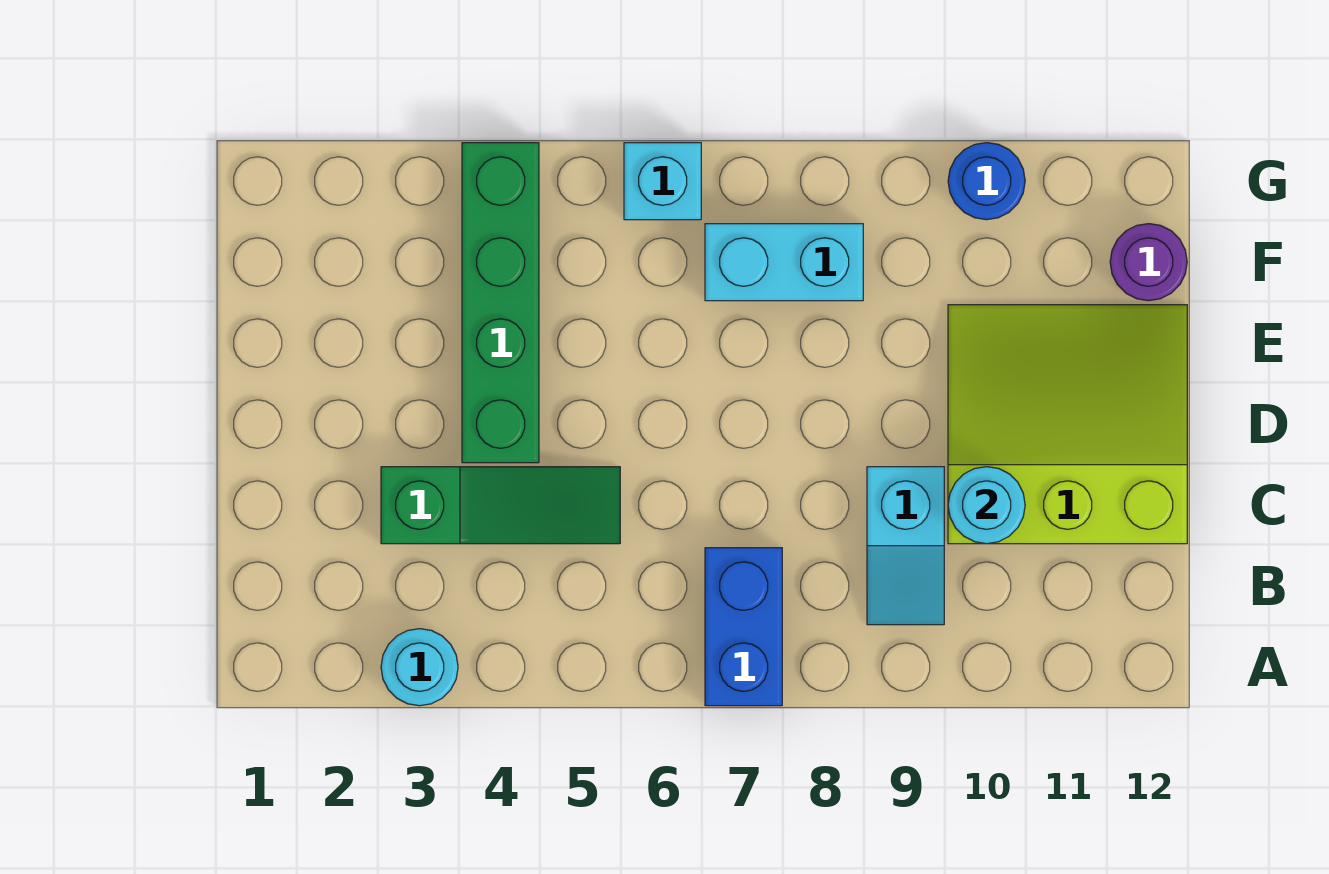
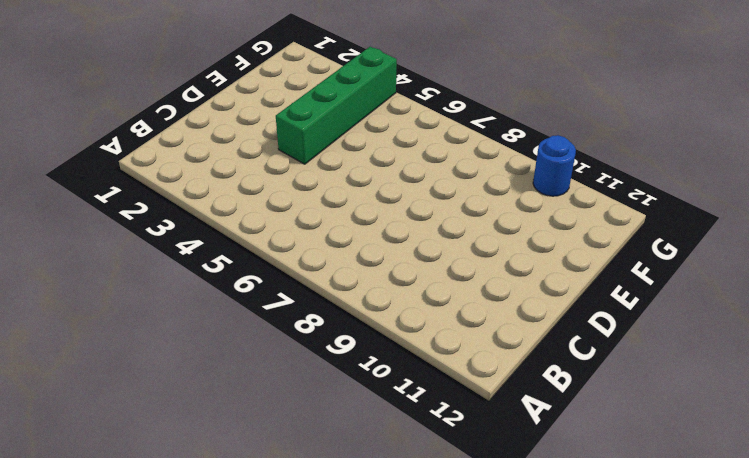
none -> cyan 1x1 round brick [381,629,458,706]
none -> blue 1x2 brick [705,548,782,706]

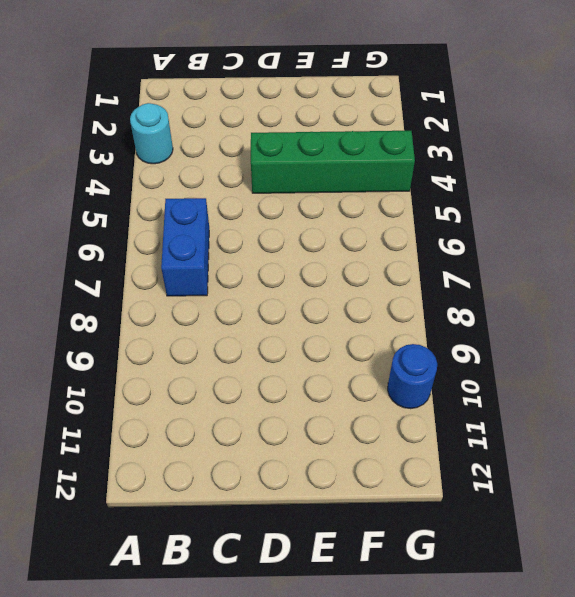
blue 1x2 brick [161,198,209,296] -> blue 1x2 brick turned to [705,548,782,706]
none -> cyan 1x2 slope [867,467,944,625]
none -> green 1x3 slope [381,467,620,544]

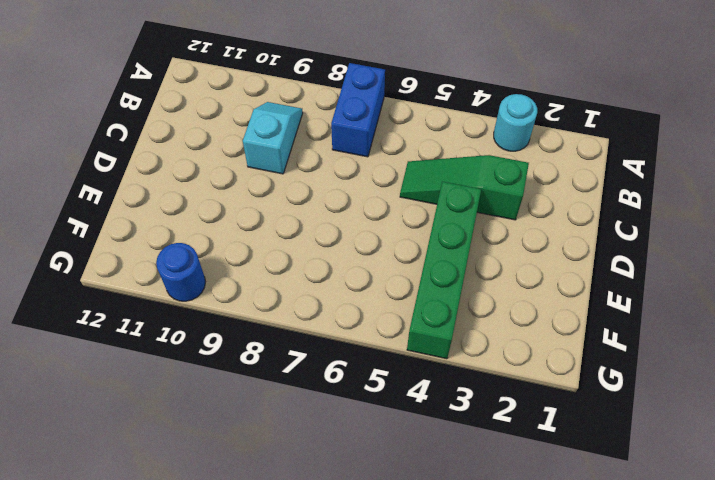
none -> lime 3x3 slope [948,305,1187,544]
none -> cyan 1x2 brick [705,224,863,301]

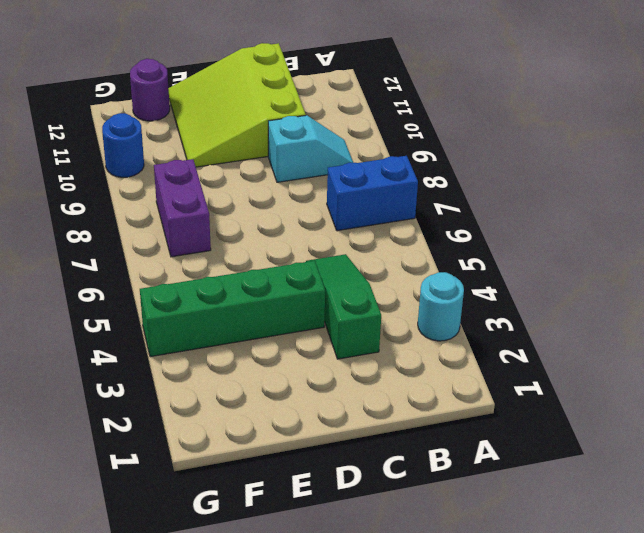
purple 1x2 brick [154,159,211,257] -> cyan 1x2 brick [705,224,863,301]
none -> cyan 1x1 brick [624,143,701,220]
none -> cyan 1x1 round brick [948,467,1025,544]

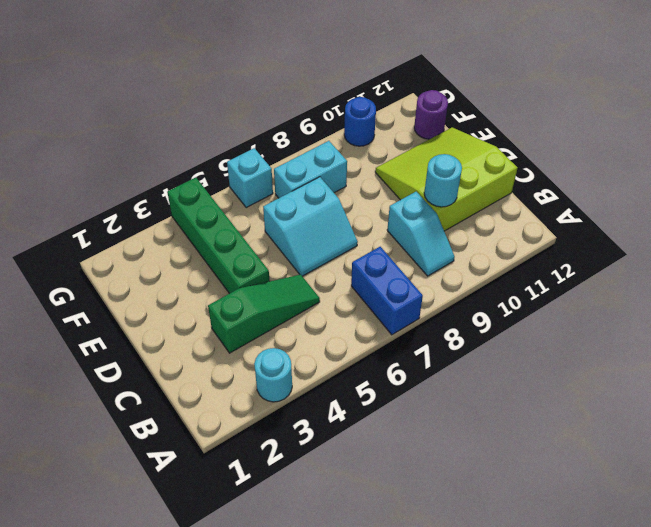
cyan 2x2 slope [263,177,358,276] -> none

